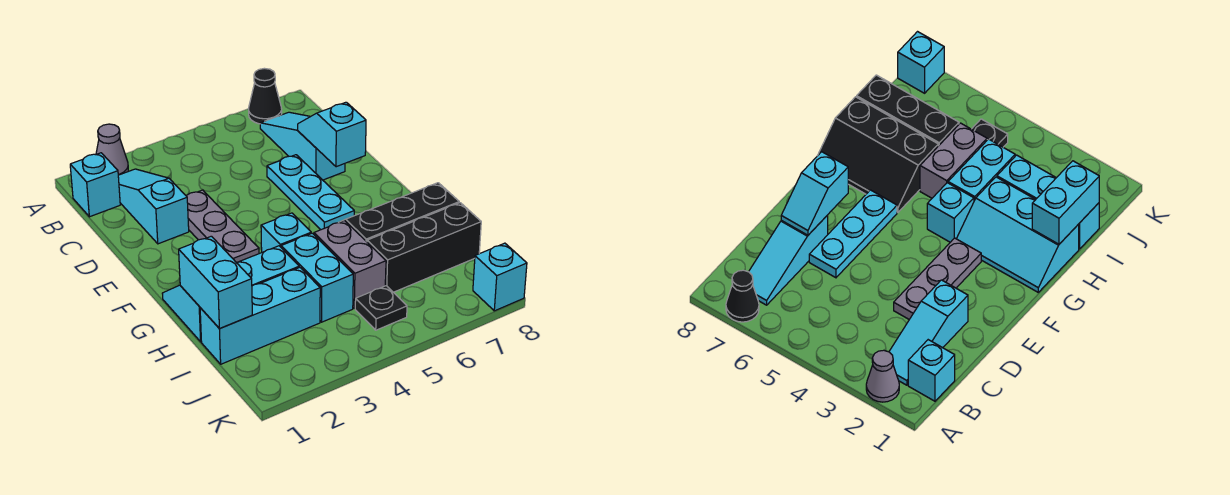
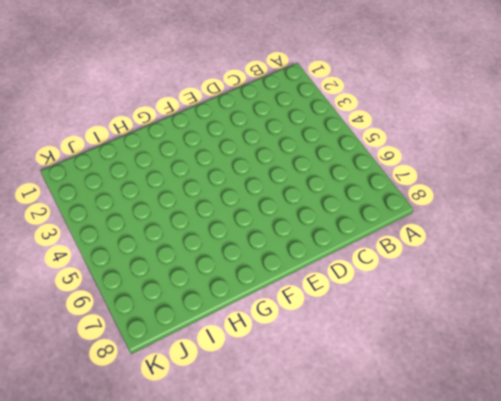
none -> grey 1x1 cone [96,124,129,175]
none -> black 1x1 cone [249,68,282,124]
none -> cyan 1x1 brick [70,153,120,217]

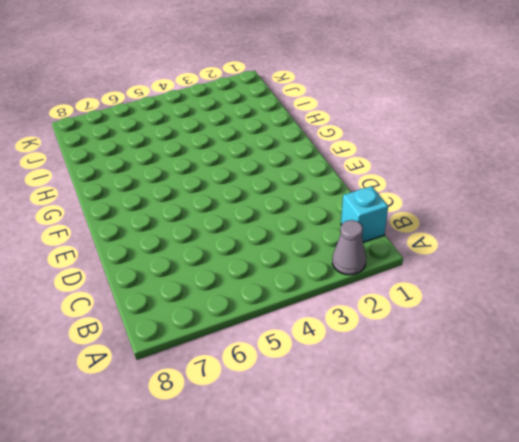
none -> black 1x1 cone [249,68,282,124]
none -> cyan 1x3 slope [118,169,189,244]
none -> cyan 1x3 slope [260,112,345,180]

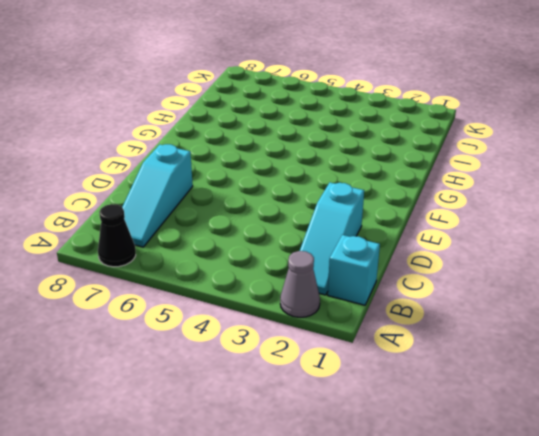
none -> grey 1x3 plate [187,190,259,263]
none -> cyan 1x3 plate [267,155,354,230]
none -> cyan 2x3 slope [162,246,299,342]

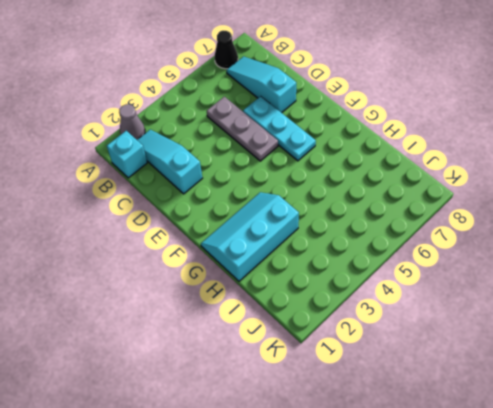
grey 1x3 plate [207,97,278,161] -> grey 1x3 plate moved to [187,190,259,263]
none -> cyan 1x1 brick [261,213,311,252]
none -> black 2x3 slope [339,183,459,242]
none -> cyan 1x2 brick [281,233,353,322]

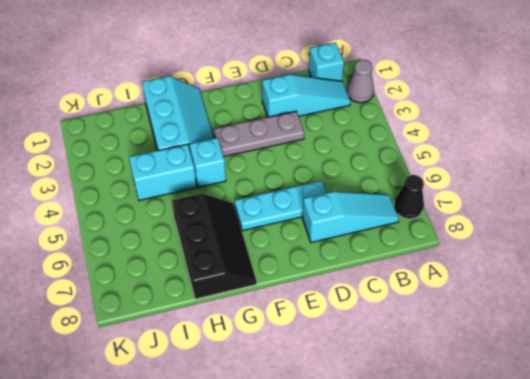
none -> grey 1x2 brick [314,221,386,308]
none -> cyan 1x3 brick [200,267,320,364]
none -> black 1x3 brick [367,203,481,292]

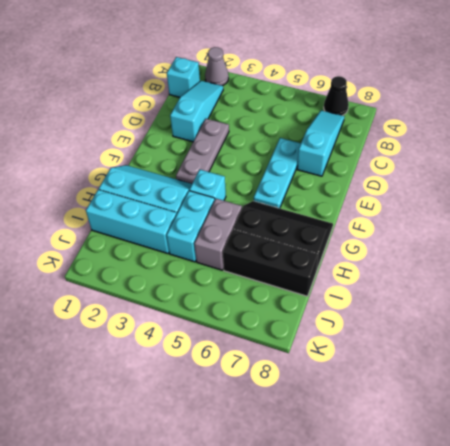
none -> black 1x1 plate [355,286,407,330]
none -> cyan 1x1 brick [473,243,527,311]
none -> cyan 1x2 slope [298,102,366,167]

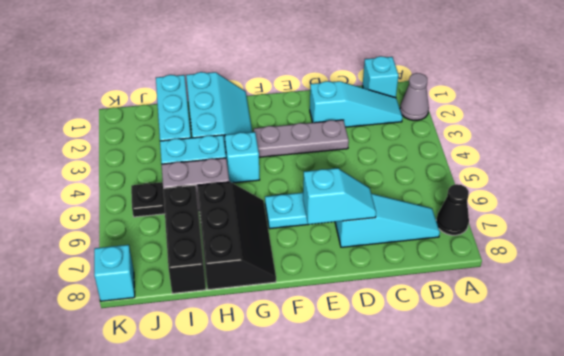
none -> cyan 1x2 brick [179,236,252,328]

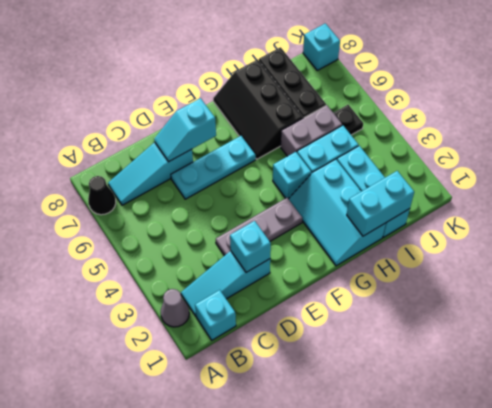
cyan 1x1 brick [230,221,271,272] -> none

